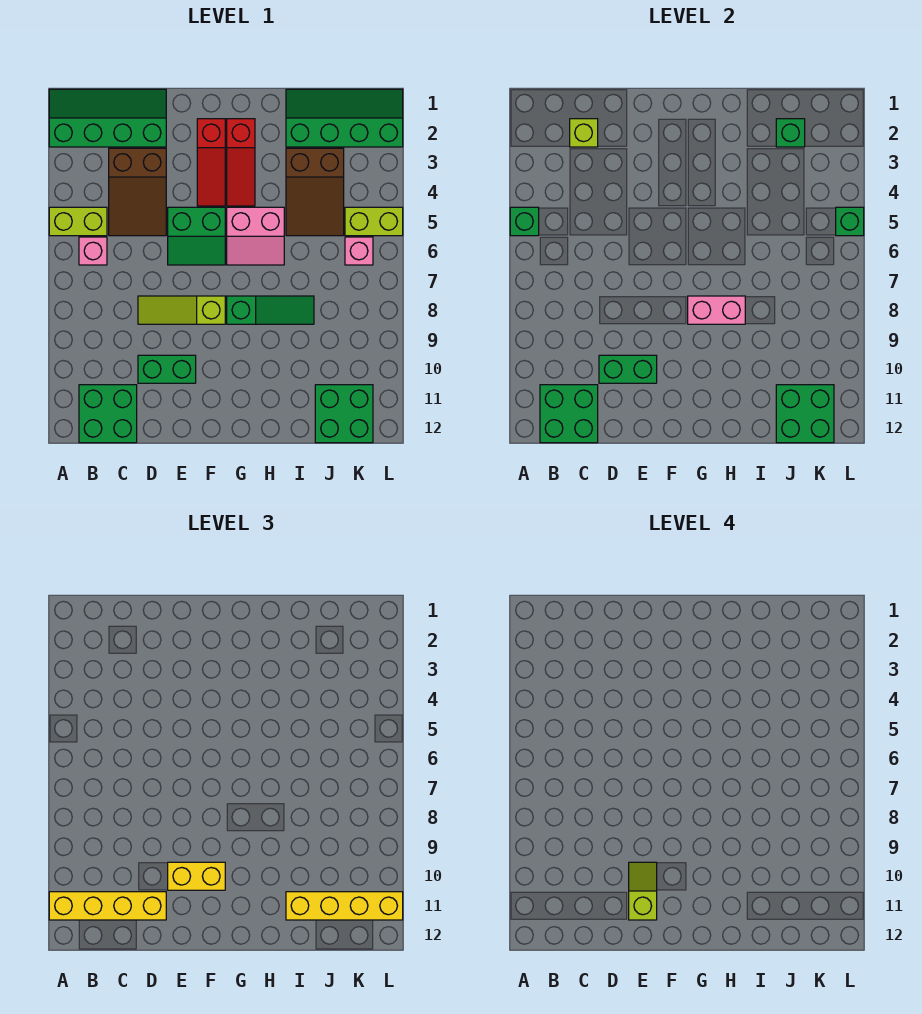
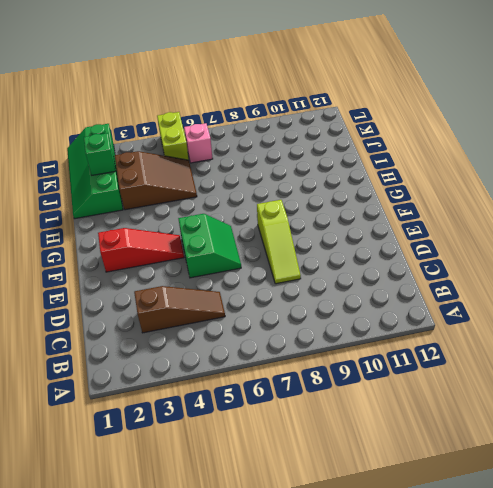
brown 1x3 slope [134,286,225,333] -> brown 2x3 slope [109,148,166,236]
none -> green 2x4 slope [49,89,166,147]
none -> lime 1x2 brick [49,207,107,236]
none -> pink 1x1 brick [79,237,107,265]

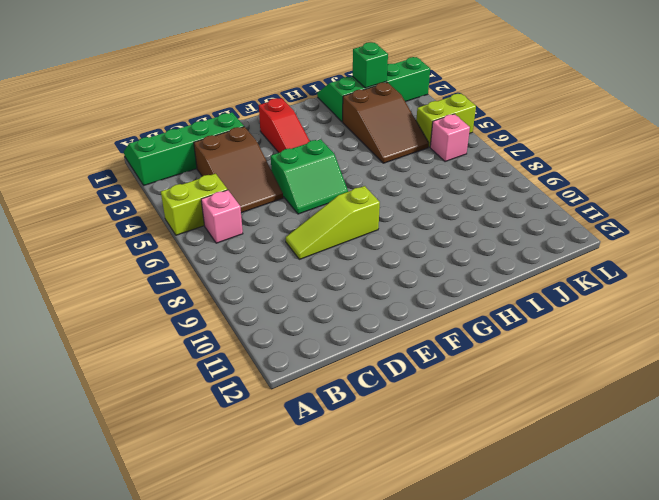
none -> green 2x2 brick [79,385,137,443]
none -> green 1x2 brick [138,355,196,383]
none -> red 1x3 slope [227,119,255,206]

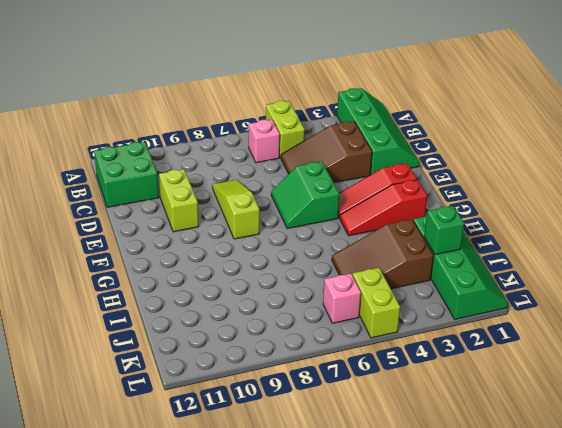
lime 1x2 brick [159,169,199,232] -> green 1x2 brick [138,355,196,383]
none -> pink 2x2 slope [227,207,284,265]
none -> green 1x3 slope [227,296,314,324]
none -> green 2x2 brick [315,385,373,443]

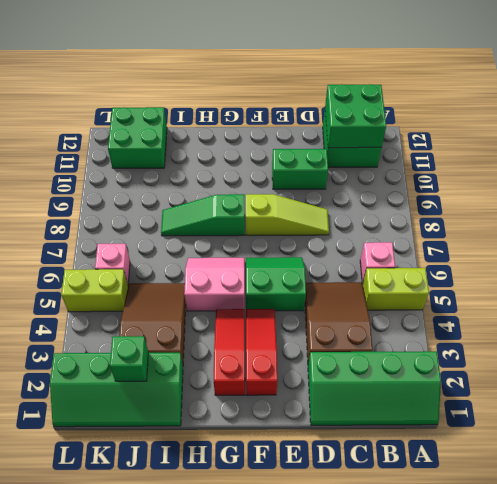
none -> green 1x1 brick [510,207,539,236]
none -> lime 1x1 brick [570,119,598,147]
none -> green 1x2 brick [599,355,657,383]

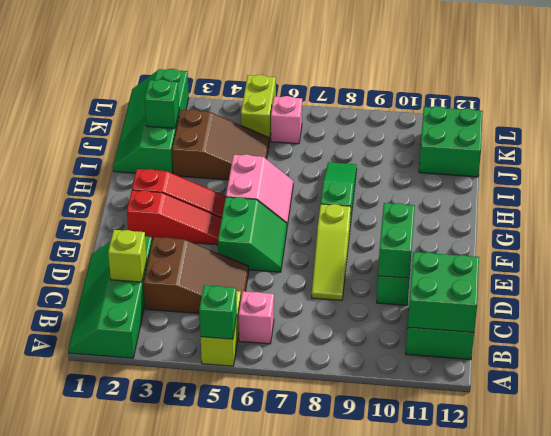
none -> pink 1x2 brick [688,296,745,324]
none -> green 2x2 brick [776,385,834,443]
none -> green 1x1 brick [836,207,864,236]

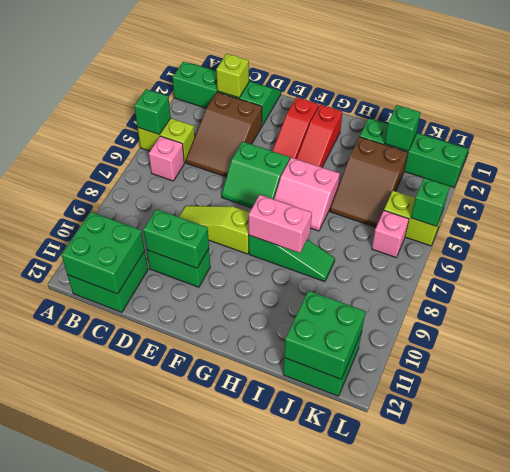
none -> yellow 1x4 brick [49,892,166,920]
none -> yellow 1x2 brick [168,862,225,890]
none -> yellow 1x4 brick [286,892,403,920]

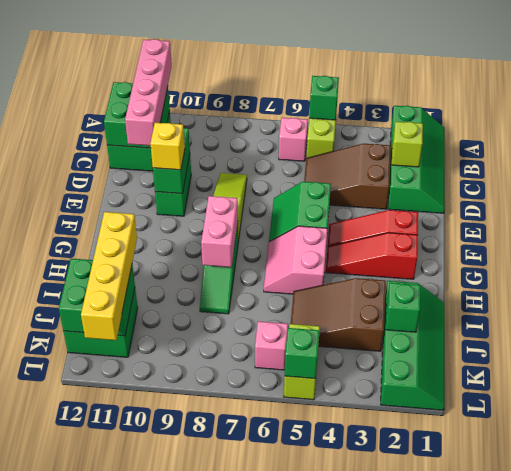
pink 1x4 brick [125,39,172,146] -> yellow 1x4 brick [49,892,166,920]
yellow 1x1 brick [150,123,185,170] -> yellow 1x2 brick [168,862,225,890]
none -> lime 1x2 slope [629,862,657,920]

